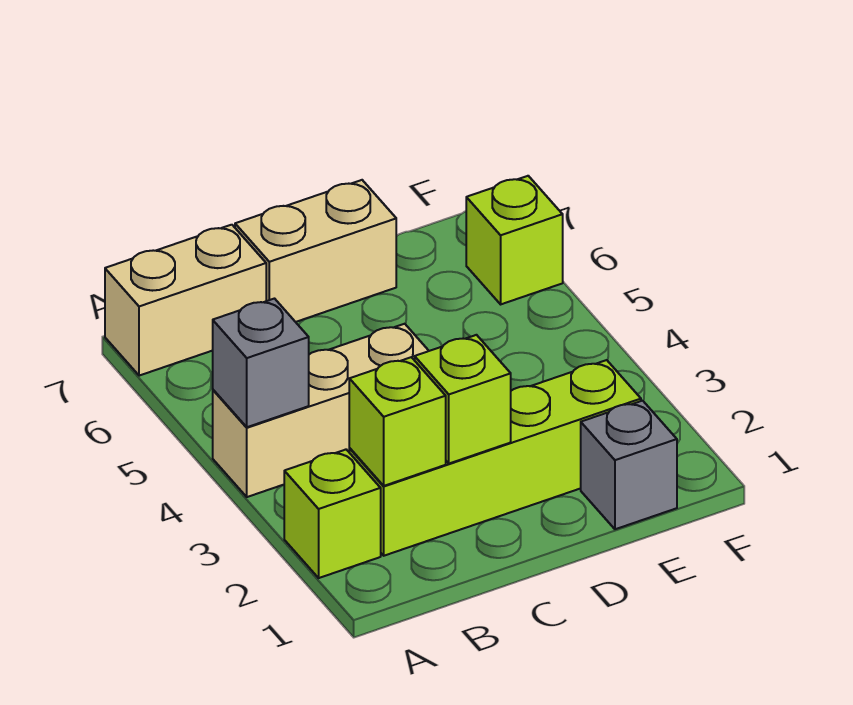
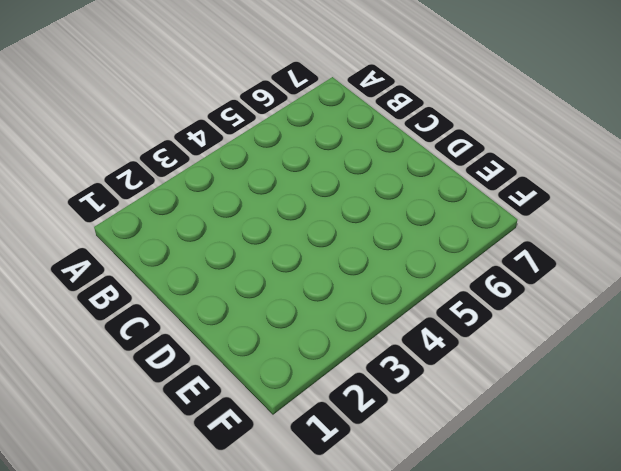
none -> lime 1x1 brick [284,450,381,578]
none -> tan 1x3 brick [213,324,429,497]

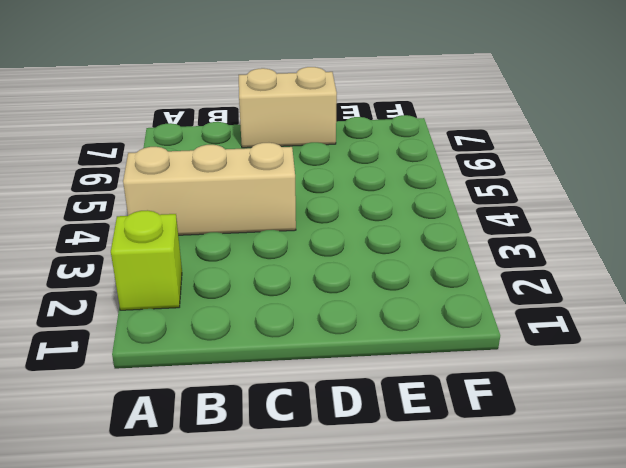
none -> tan 1x2 brick [105,225,266,376]
none -> lime 1x4 brick [349,360,641,556]

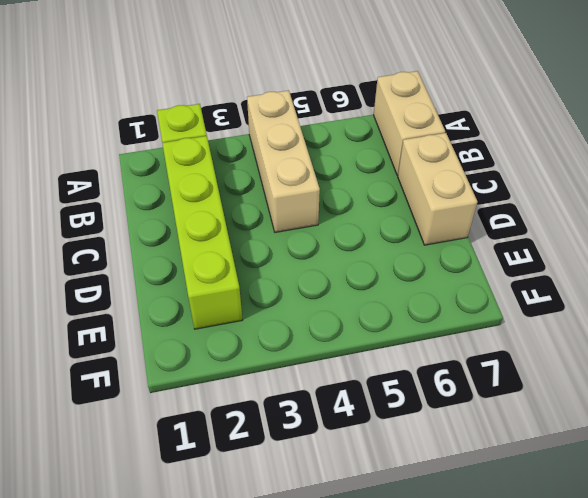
none -> grey 1x1 brick [581,401,677,529]
none -> lime 1x1 brick [466,176,563,304]

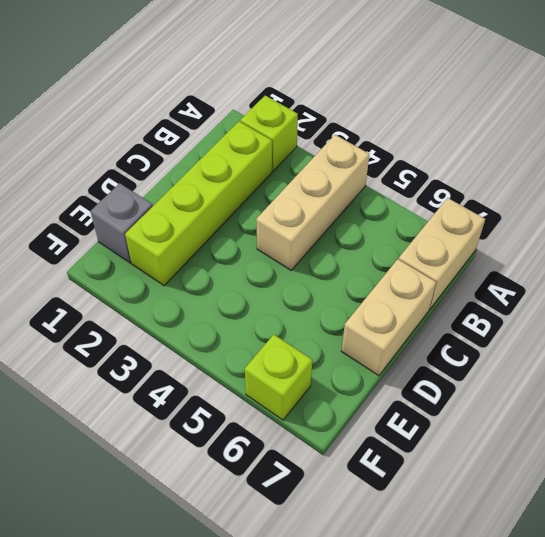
none -> grey 1x1 brick [213,299,309,427]
none -> lime 1x1 brick [349,357,446,486]

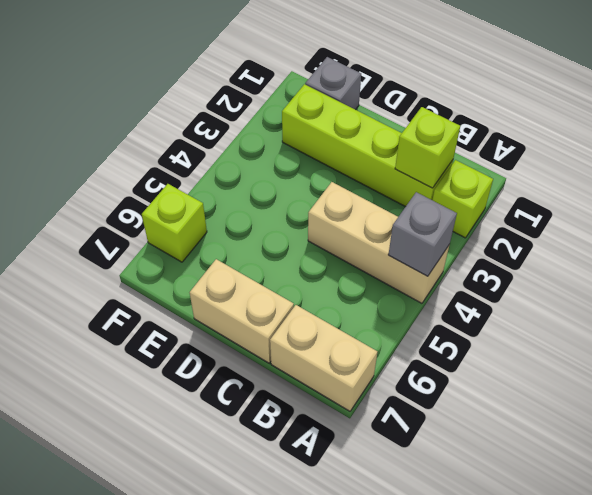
none -> lime 1x1 brick [415,335,511,464]

